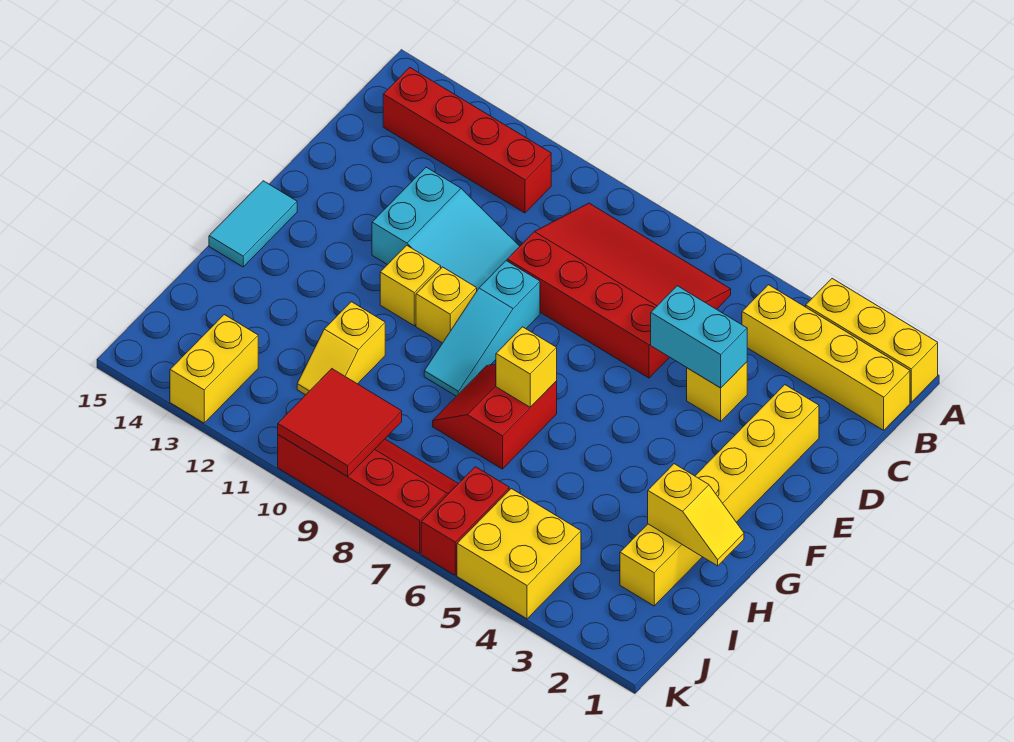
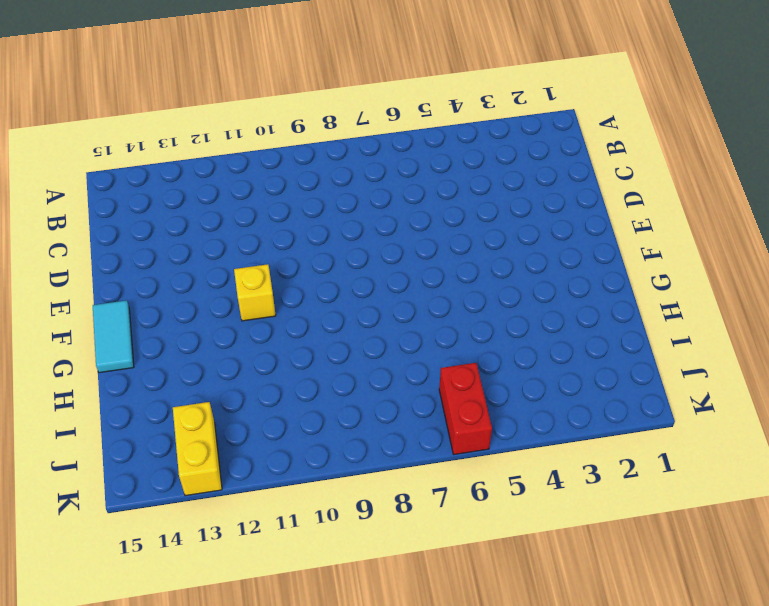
none -> yellow 1x3 brick [806,279,938,402]
none -> yellow 1x4 brick [742,285,910,430]
none -> red 3x4 slope [507,203,731,378]

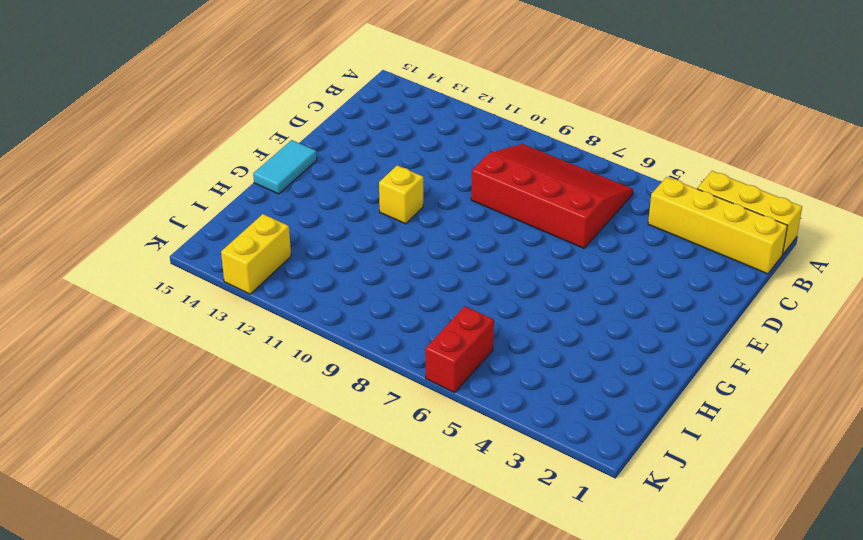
none -> red 1x4 brick [383,67,551,213]
none -> yellow 1x6 brick [620,385,819,606]
none -> yellow 1x1 brick [687,362,747,421]

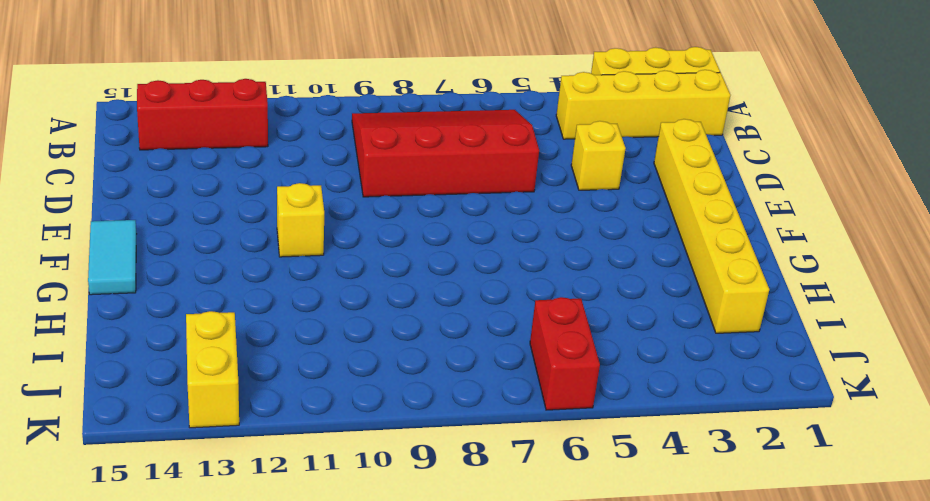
red 1x3 brick [137,79,268,150] -> red 1x4 brick [383,67,551,213]
none -> cyan 2x3 slope [372,167,520,290]
none -> cyan 1x3 slope [424,261,540,396]
none -> yellow 1x1 brick [416,267,477,343]

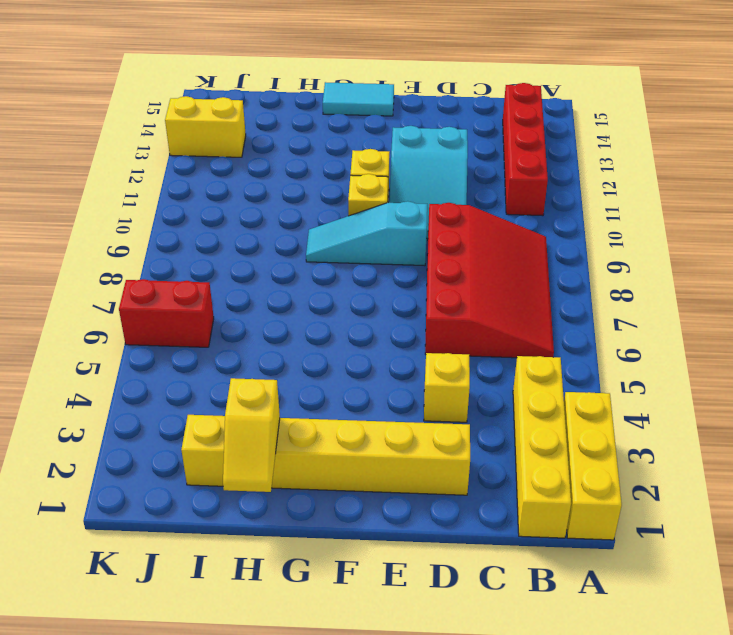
none -> red 2x2 slope [433,364,557,469]
none -> yellow 1x2 slope [297,302,385,395]
none -> yellow 2x2 brick [457,489,581,619]

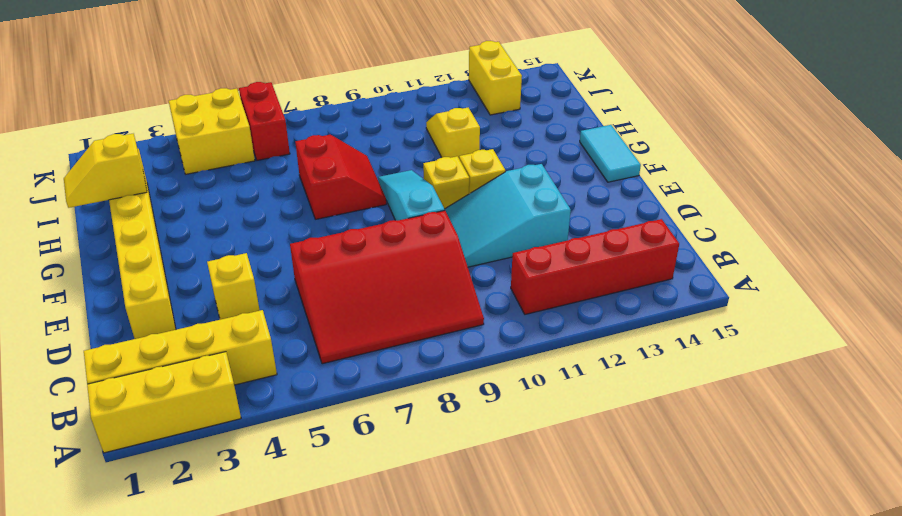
none -> red 2x4 slope [278,435,458,554]
none -> cyan 1x2 brick [651,286,747,388]
none -> yellow 1x1 brick [496,327,557,407]

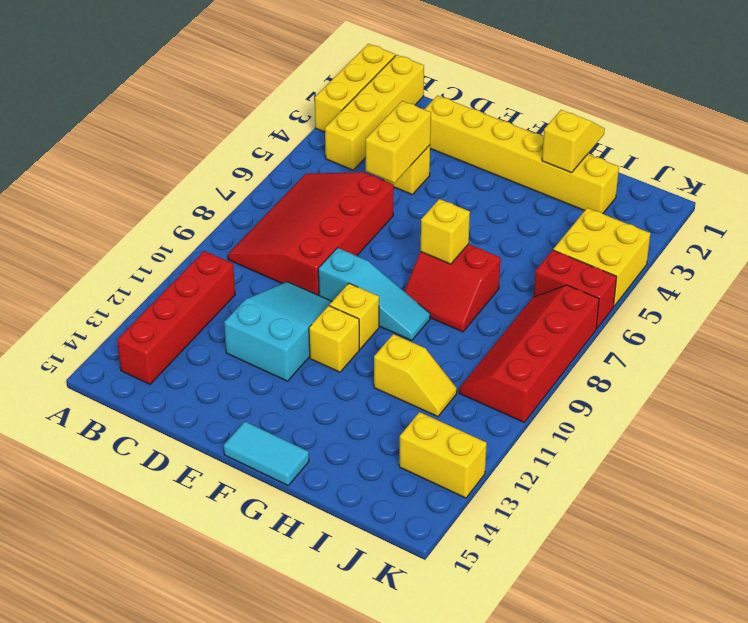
yellow 1x2 brick [365,101,431,183] -> cyan 1x2 brick [651,286,747,388]
none -> red 2x2 tile [278,369,402,477]

